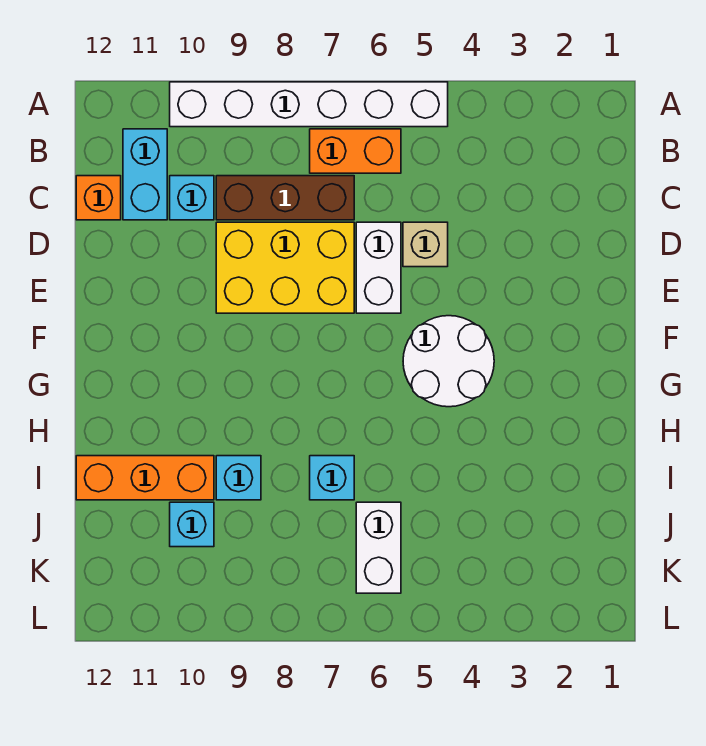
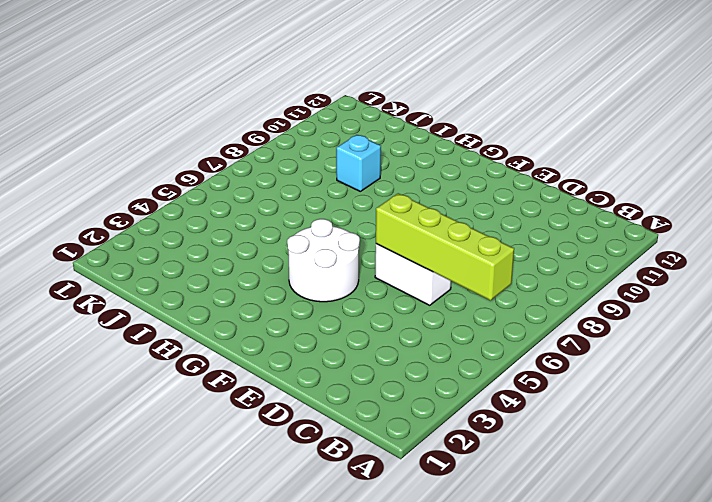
lime 1x4 brick [376,193,514,300] -> none
none -> white 1x6 brick [170,82,448,127]
none -> orange 1x2 brick [310,129,401,173]
none -> cyan 1x2 brick [123,129,167,220]

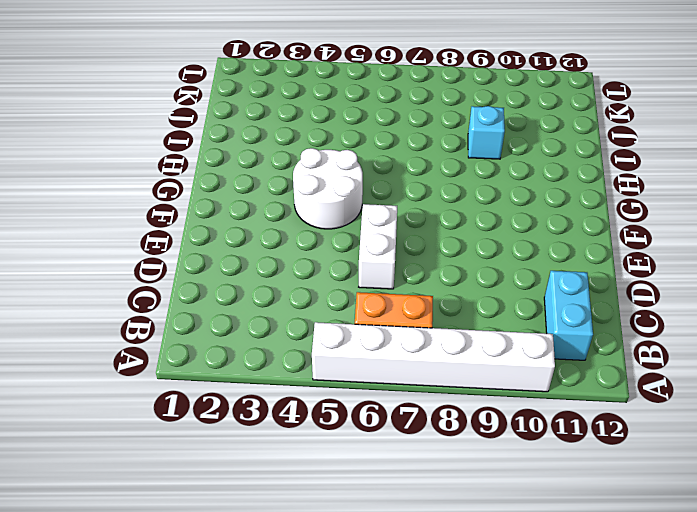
none -> brown 1x3 brick [216,176,354,220]
none -> cyan 1x1 brick [170,176,214,220]
none -> orange 1x1 brick [76,176,121,220]

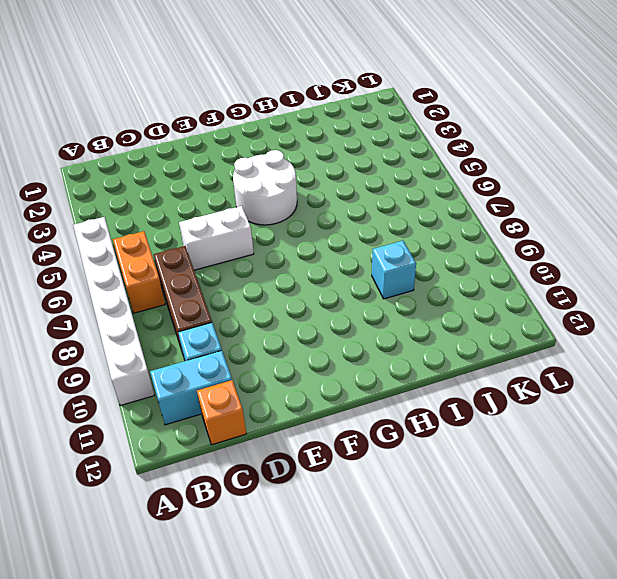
none -> tan 1x1 brick [403,222,448,267]
none -> yellow 2x3 brick [216,222,354,313]
none -> cyan 1x1 brick [310,456,354,500]

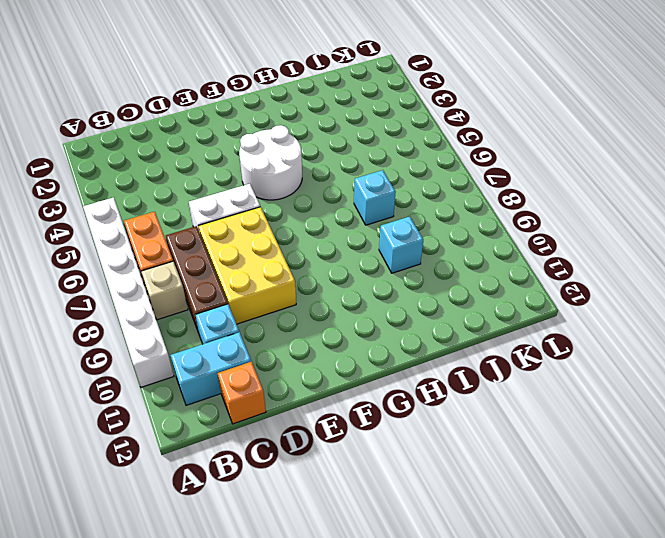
tan 1x1 brick [141,261,188,320] -> tan 1x1 brick moved to [403,222,448,267]
none -> orange 1x3 brick [76,456,214,500]
none -> white 1x2 brick [356,502,401,593]
none -> cyan 1x1 brick [170,502,214,547]

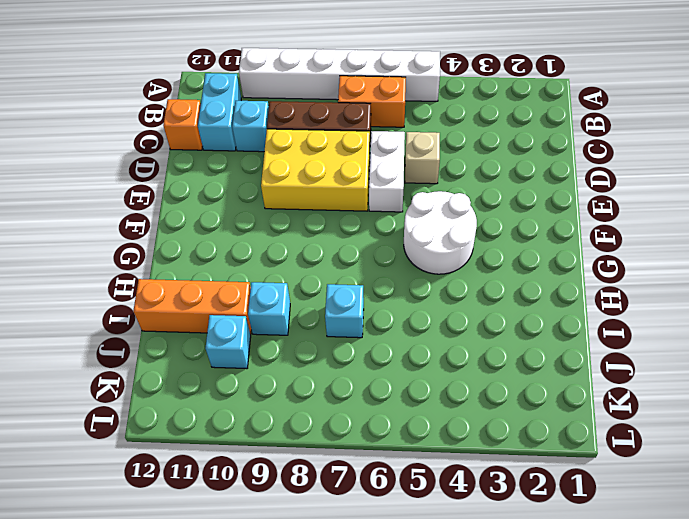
none -> white 1x2 brick [356,502,401,593]

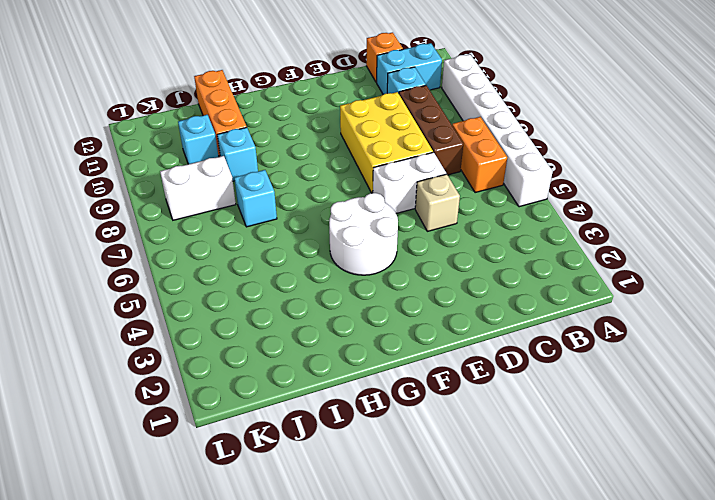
white 1x2 brick [160,156,236,220] -> white 1x2 brick moved to [356,502,401,593]

